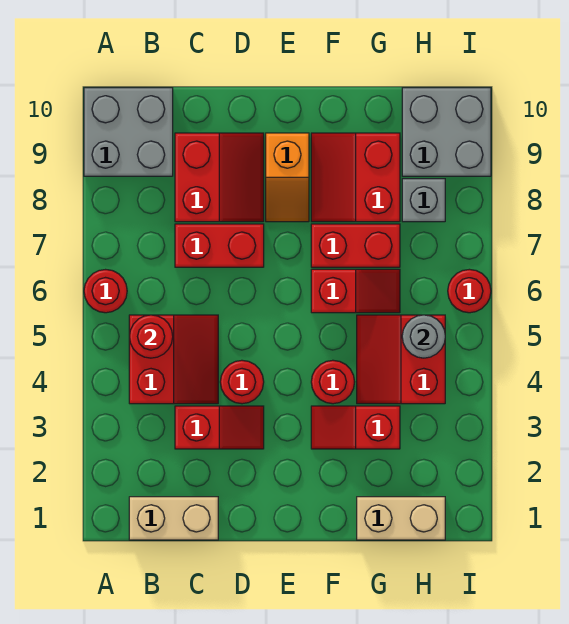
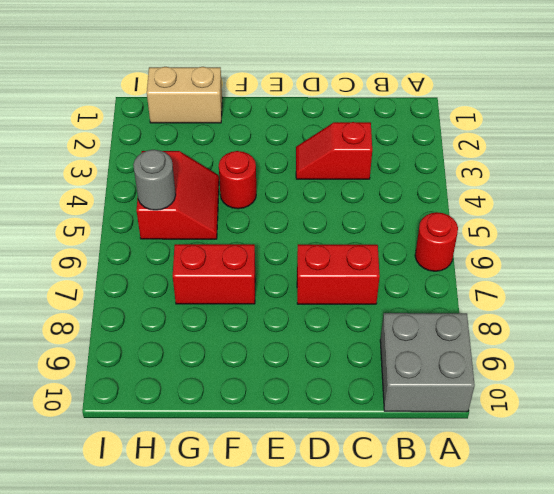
none -> tan 1x2 brick [129,497,218,540]
none -> red 2x2 slope [129,315,218,404]
none -> red 2x2 slope [175,133,264,222]

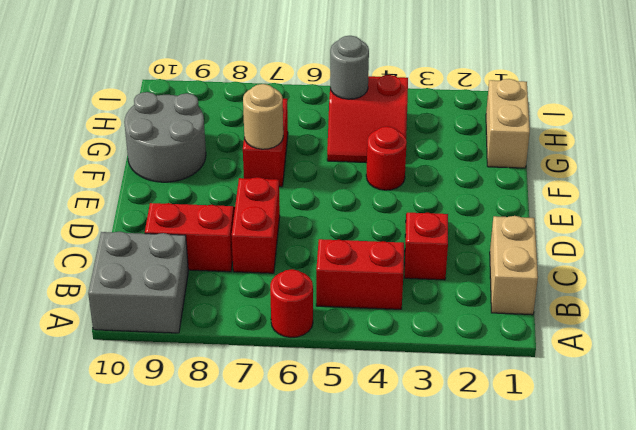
tan 1x1 round brick [243,84,283,149] -> none
grey 2x2 round brick [124,92,206,182] -> red 2x2 slope [311,133,400,222]
none -> red 1x1 round brick [220,360,264,404]
none -> orange 1x2 slope [266,133,309,222]
none -> red 1x2 slope [311,406,400,449]

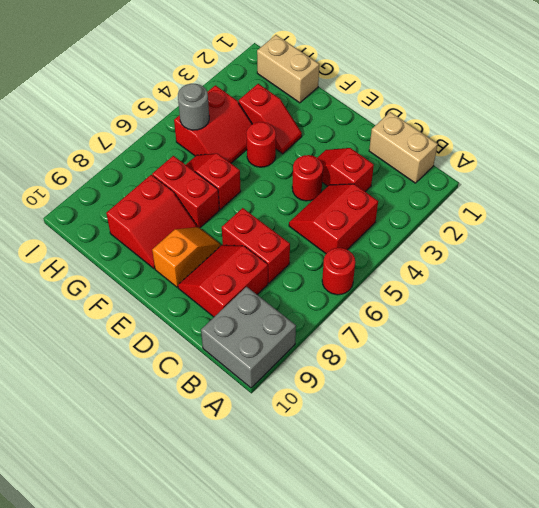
none -> grey 1x1 brick [402,179,445,222]
none -> grey 2x2 brick [402,88,491,176]
none -> red 1x1 round brick [448,269,491,313]

